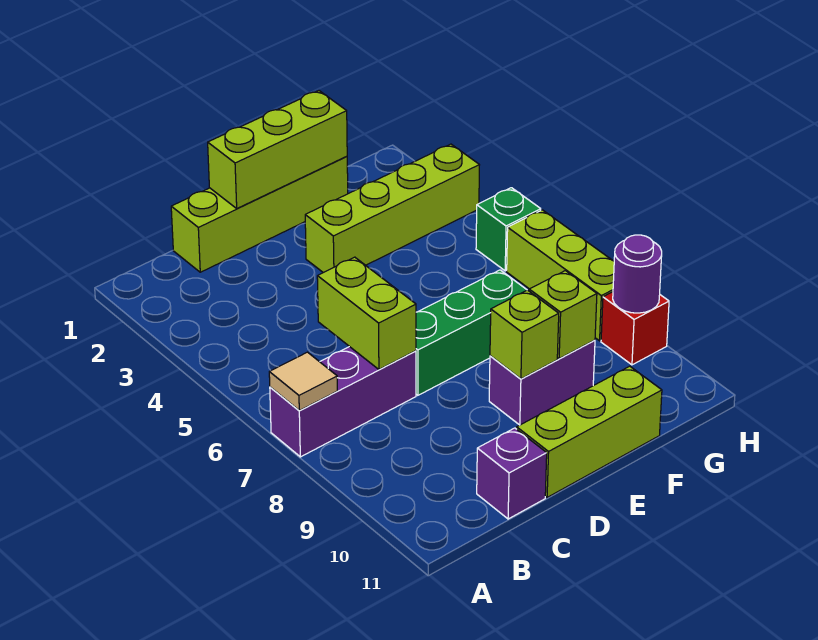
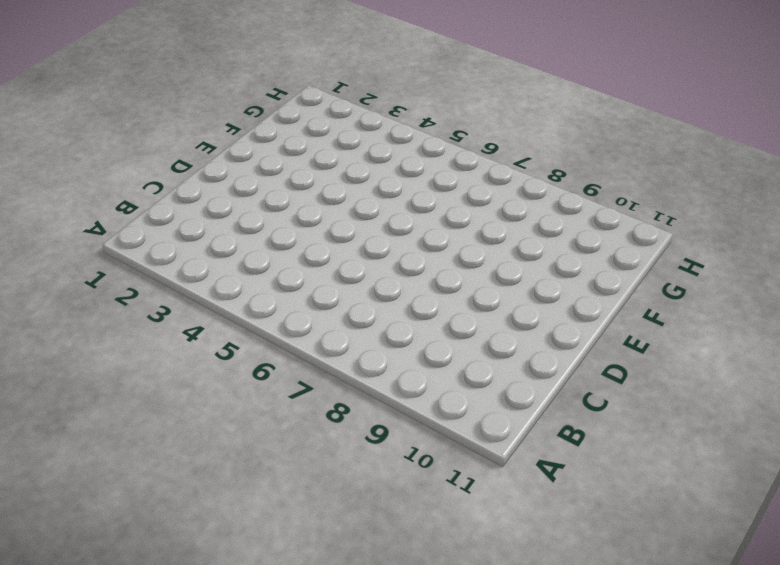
none -> purple 1x3 brick [270,347,416,457]
none -> lime 1x4 brick [171,157,348,272]
none -> purple 1x1 brick [477,428,547,519]

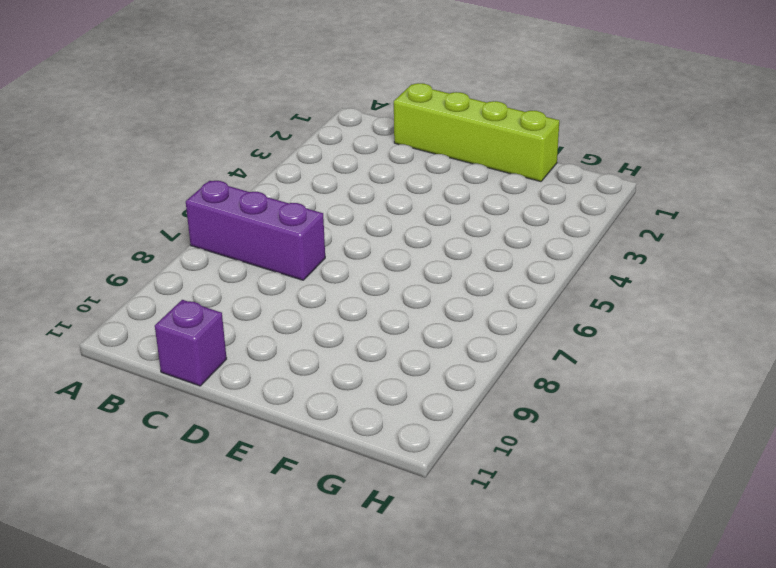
none -> green 1x3 brick [416,270,527,395]
none -> lime 1x3 brick [517,366,662,497]
none -> lime 1x4 brick [305,144,479,273]

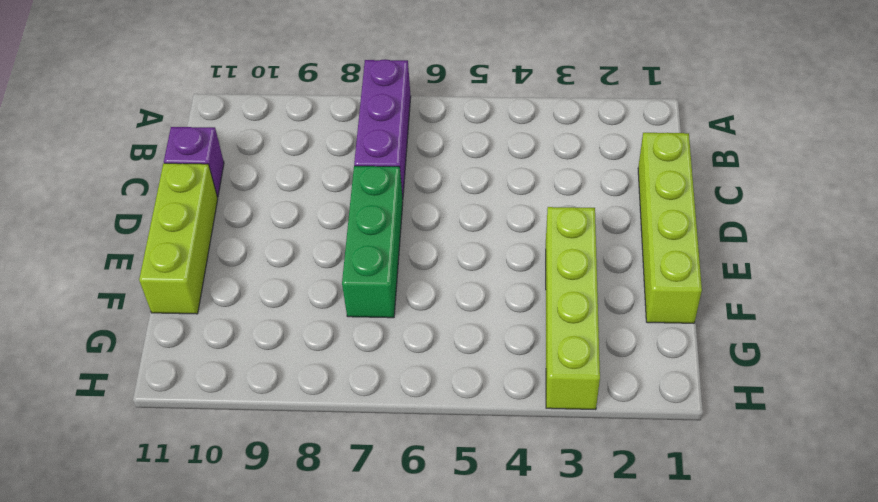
none -> purple 1x2 brick [489,340,595,425]
none -> green 1x1 brick [476,188,541,271]
none -> lime 1x3 brick [507,210,614,341]

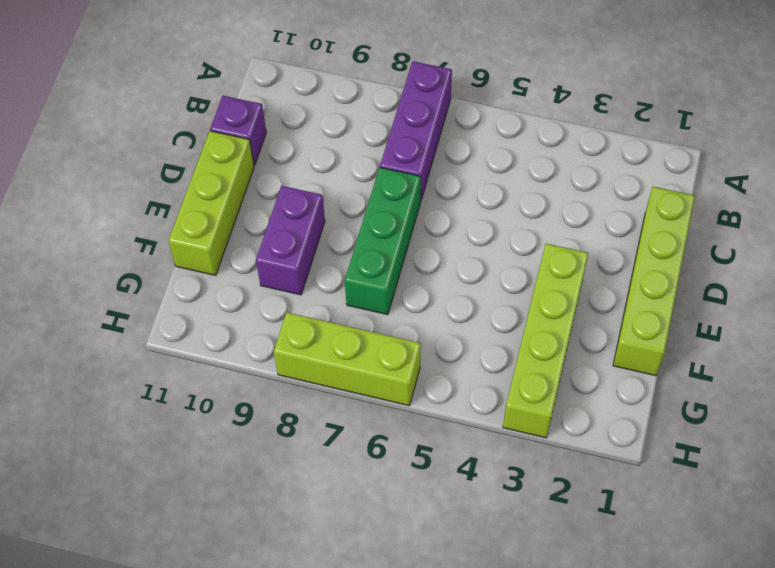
none -> green 1x1 brick [476,188,541,271]
none -> red 1x1 brick [601,292,669,365]
none -> tan 1x1 tile [269,352,337,410]

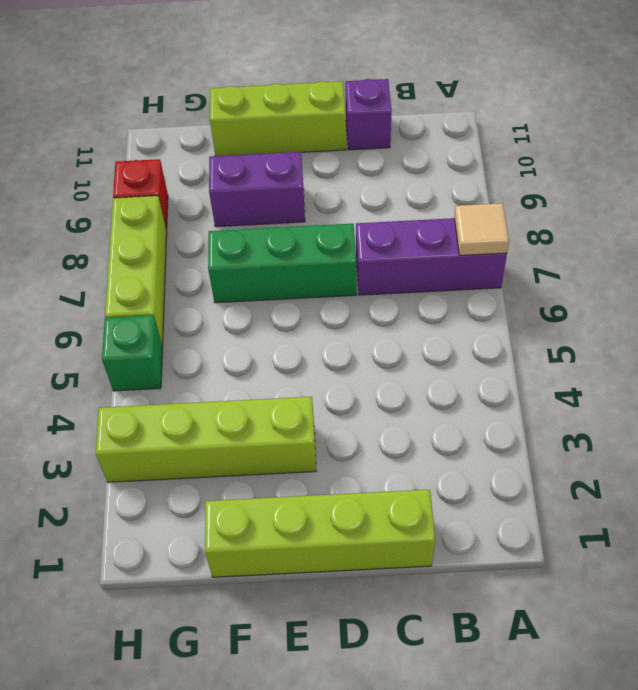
none -> lime 1x2 brick [317,257,416,369]
none -> lime 1x3 brick [208,91,347,208]
none -> lime 1x1 brick [490,290,559,379]

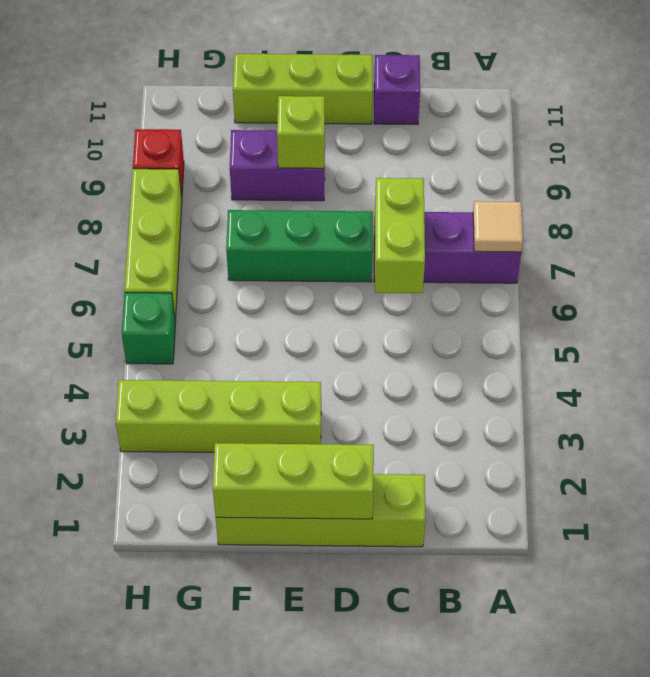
none -> lime 1x1 brick [529,271,597,359]
none -> purple 1x1 round brick [613,235,662,313]

